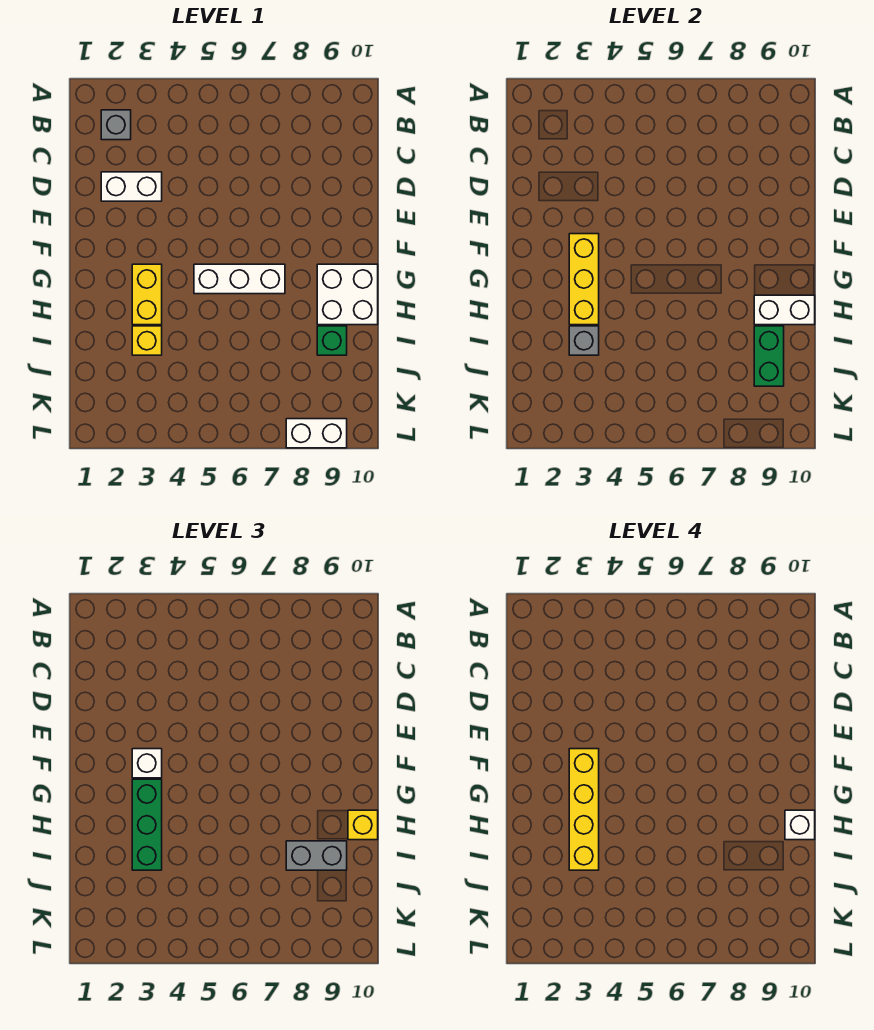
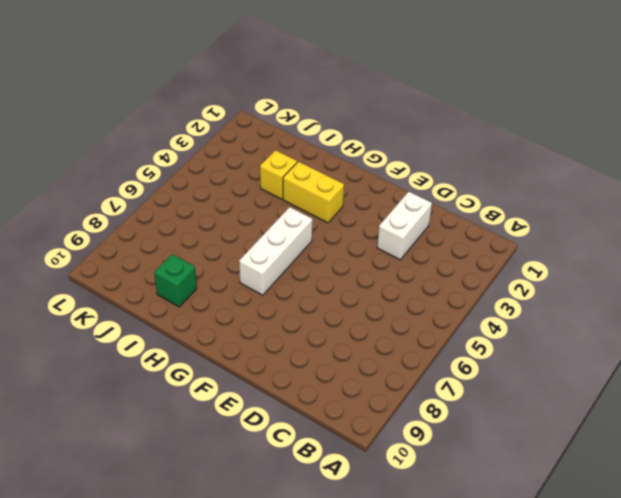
none -> grey 1x1 brick [101,110,131,140]
none -> white 2x2 brick [317,264,378,325]
none -> white 1x2 brick [286,419,347,448]

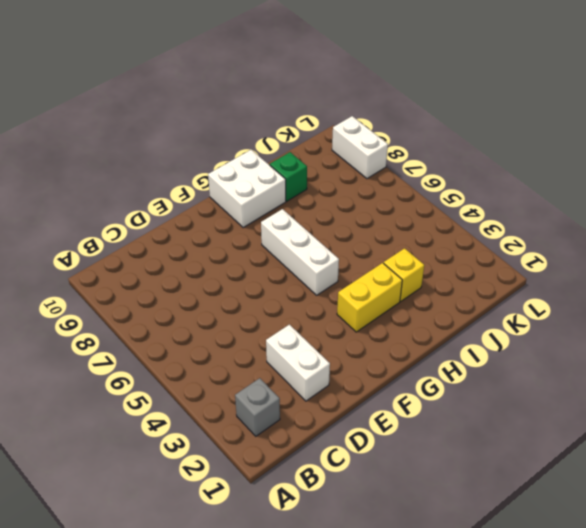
none -> yellow 1x3 brick [569,234,599,325]
none -> white 1x2 brick [754,295,815,325]
none -> grey 1x1 brick [569,326,599,355]

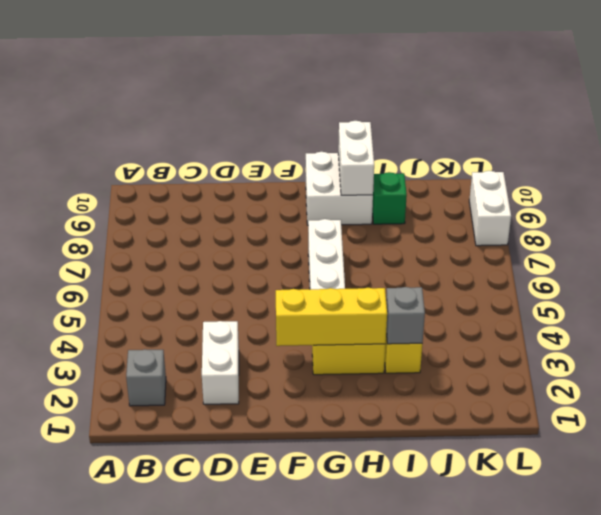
none -> green 1x2 brick [754,326,784,386]
none -> white 1x1 brick [132,749,162,778]
none -> green 1x3 brick [132,779,162,870]

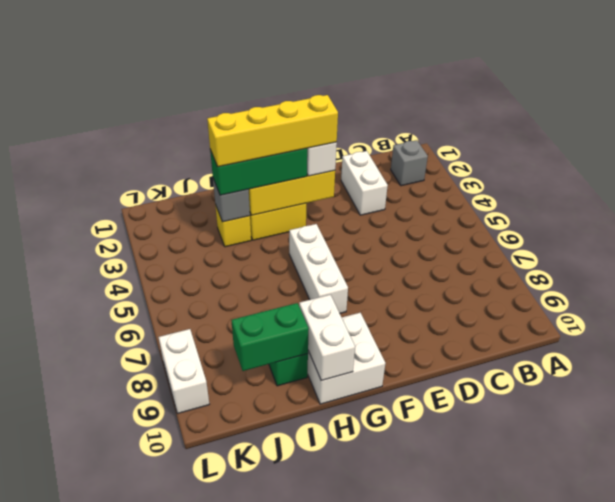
none -> yellow 1x1 brick [348,810,378,840]
none -> grey 1x2 brick [286,841,347,870]
none -> white 1x1 brick [785,810,815,840]

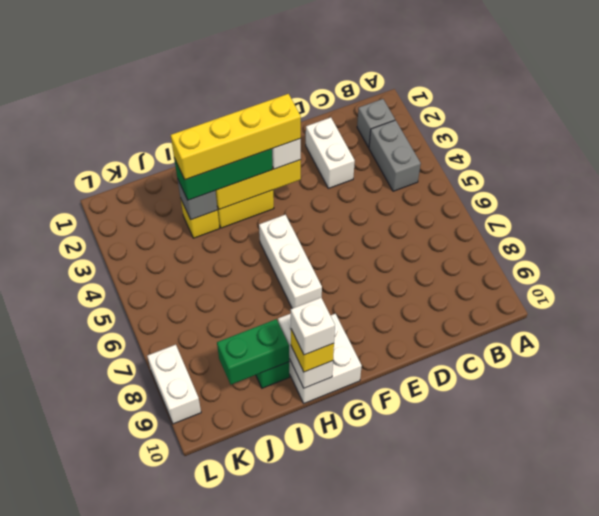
grey 1x2 brick [369,120,421,191] -> grey 1x2 brick moved to [286,841,347,870]

